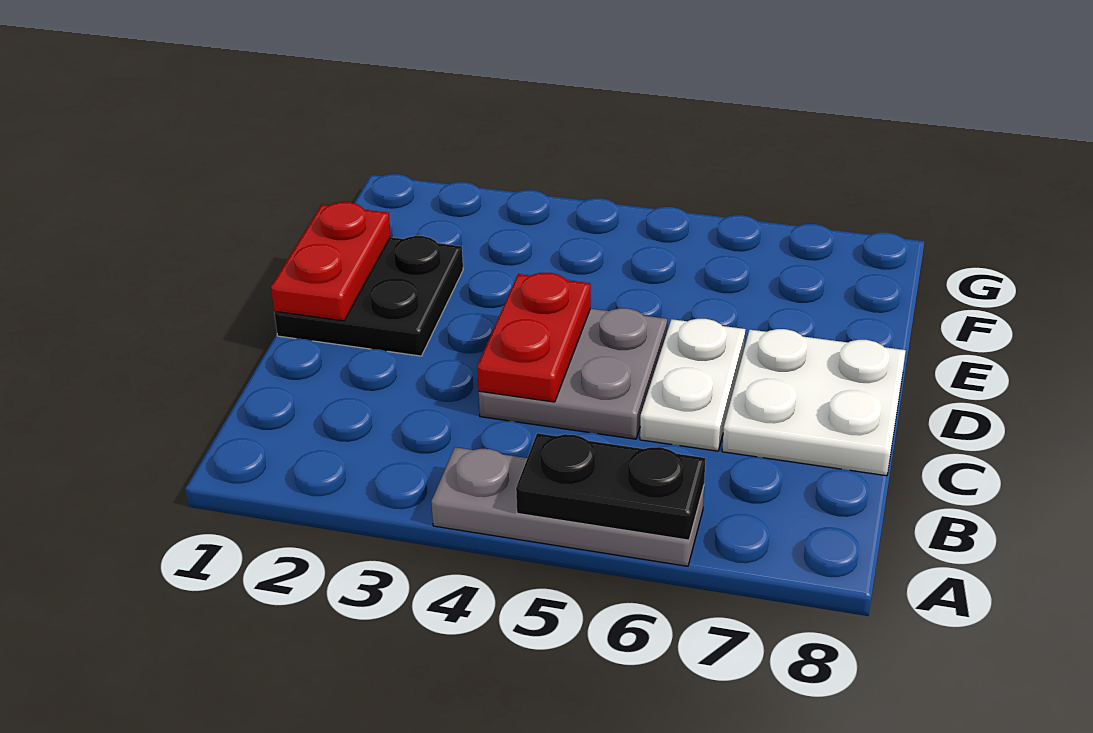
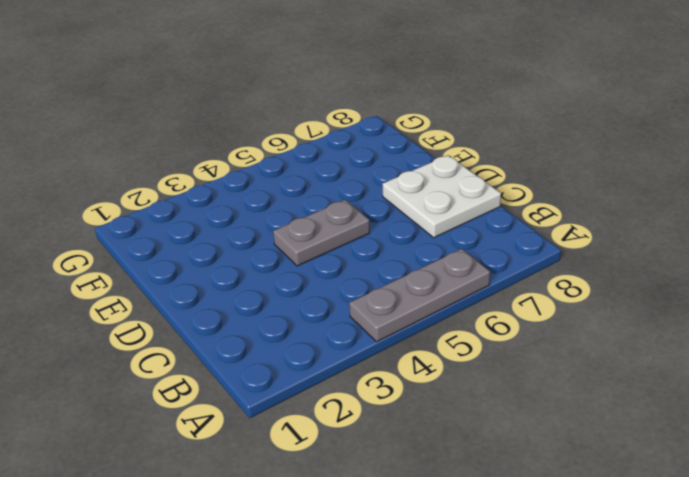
grey 1x2 plate [273,200,370,266] -> grey 2x2 plate [479,308,667,439]
none -> white 1x2 plate [640,319,746,451]
none -> black 2x2 plate [274,236,463,356]

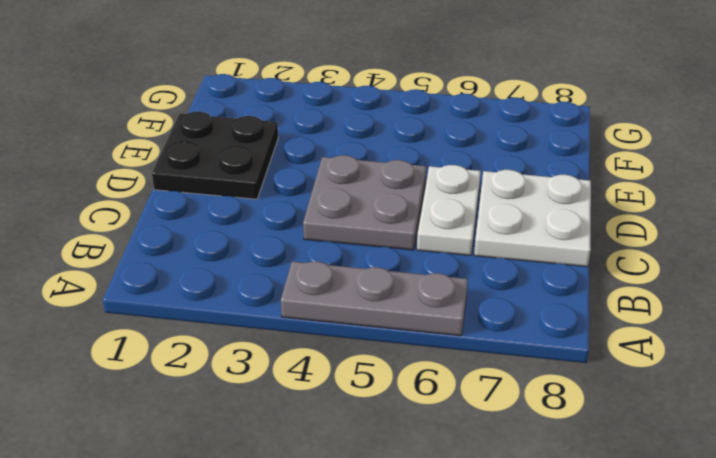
none -> black 1x2 plate [516,433,706,540]
none -> red 1x2 plate [477,273,591,402]

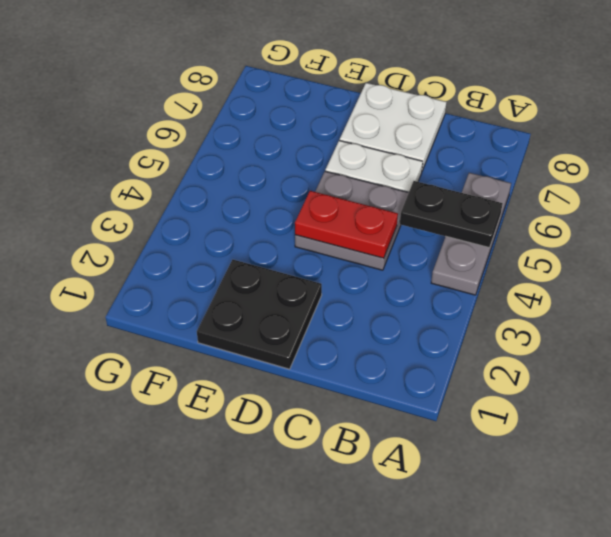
black 1x2 plate [400,181,503,248] -> black 1x2 plate turned to [516,433,706,540]
none -> red 1x2 plate [271,202,391,321]

